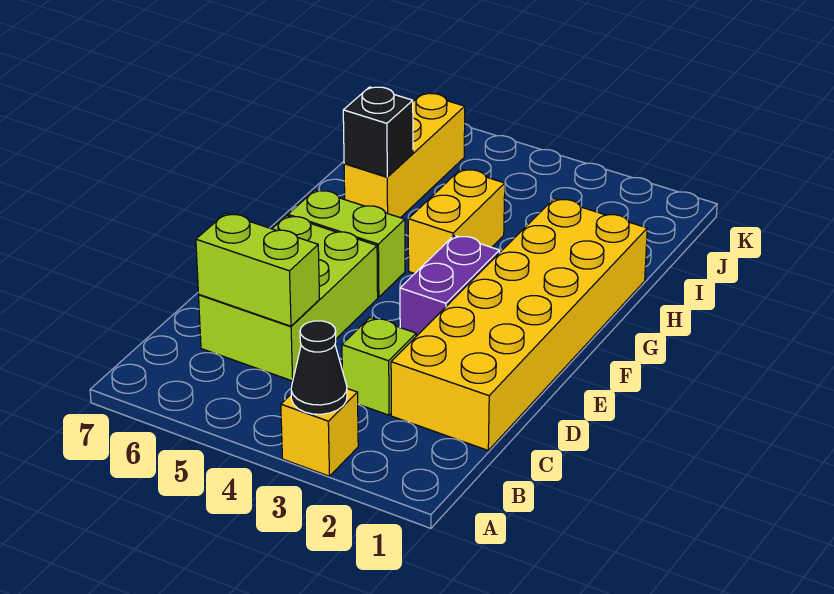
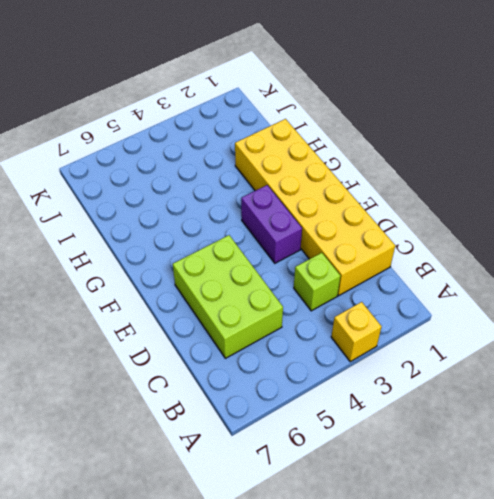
none -> lime 1x2 brick [288,190,405,297]
none -> yellow 1x2 brick [408,169,505,274]

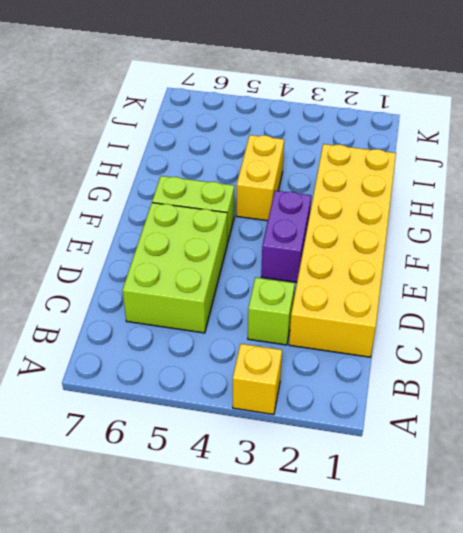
none -> yellow 1x3 brick [344,93,465,218]
none -> black 1x1 cone [291,321,347,414]

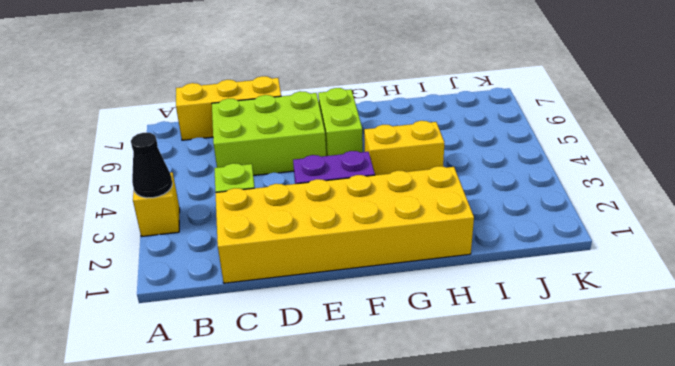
yellow 1x3 brick [176,76,281,140] -> yellow 1x3 brick moved to [344,93,465,218]
none -> lime 1x2 brick [196,214,320,326]
none -> black 1x1 brick [343,87,413,177]

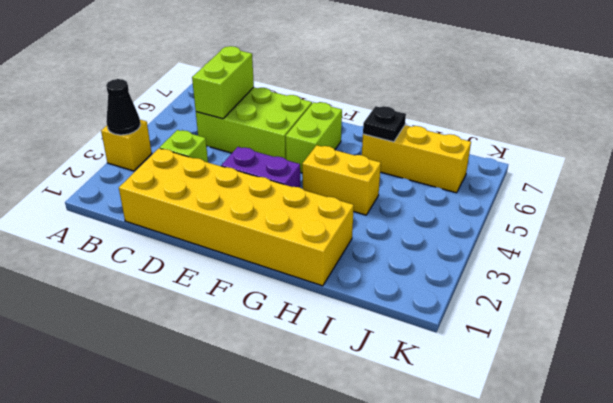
black 1x1 plate [363,106,406,142] -> black 1x1 brick [343,87,413,177]

